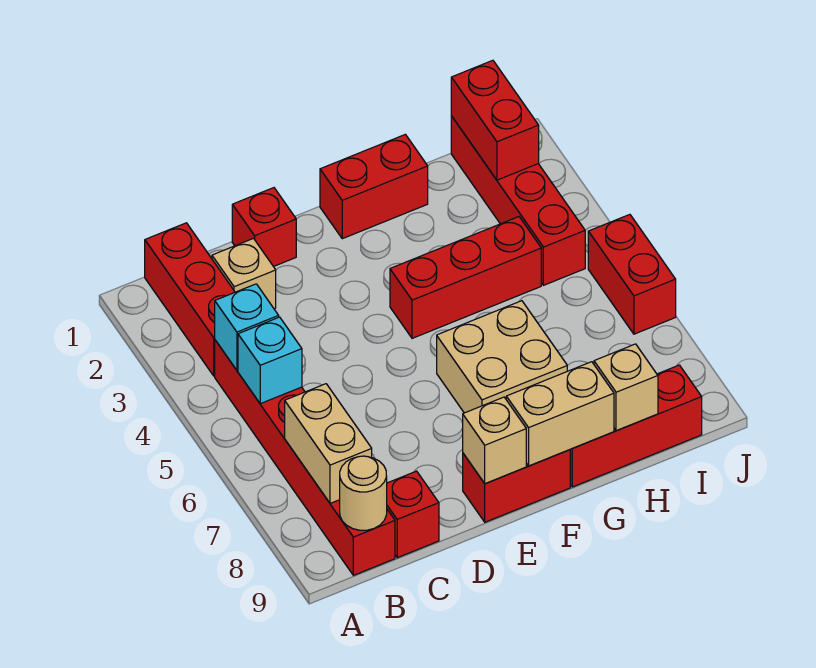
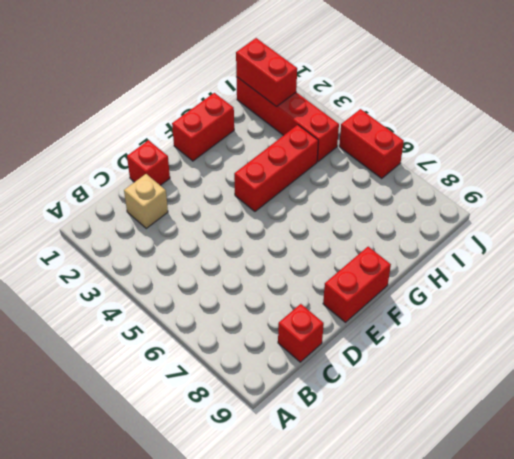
none -> red 1x3 brick [145,223,235,376]
none -> red 1x6 brick [215,340,395,575]
none -> tan 2x2 brick [437,301,567,413]

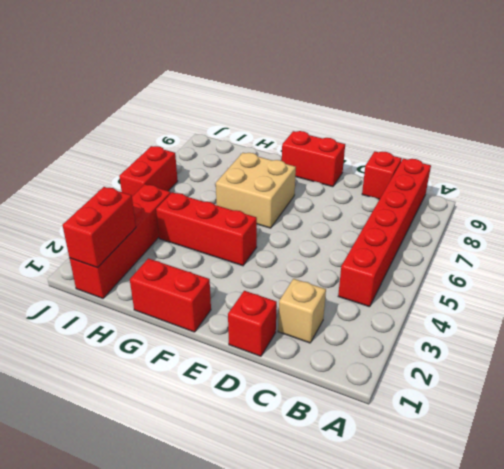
none -> red 1x3 brick [145,223,235,376]
none -> red 1x3 brick [570,365,702,487]
none -> cyan 1x1 brick [215,284,279,370]

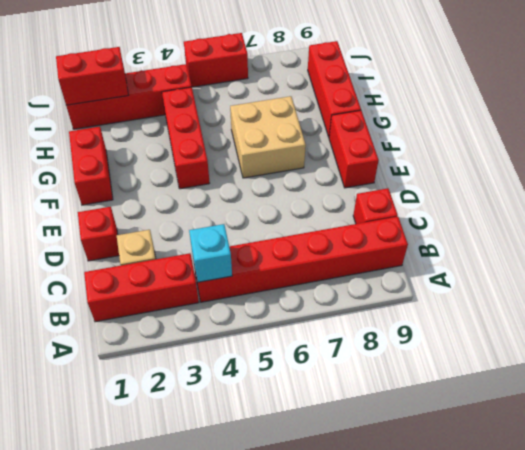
none -> cyan 1x1 brick [238,317,302,404]
none -> tan 1x2 brick [285,384,372,503]
none -> tan 1x1 round brick [340,456,387,530]

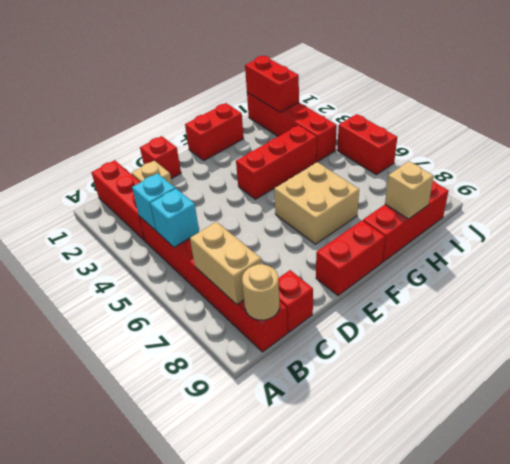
none -> tan 1x1 brick [463,397,526,483]
none -> tan 1x2 brick [506,362,614,466]

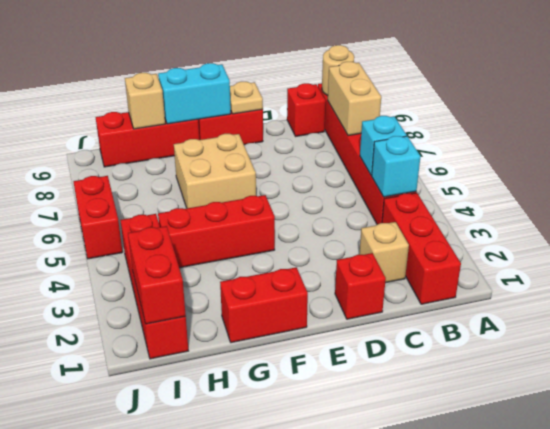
tan 1x1 plate [230,82,263,114] -> tan 1x1 brick [463,397,526,483]
cyan 1x2 brick [158,63,231,124] -> tan 1x2 brick [506,362,614,466]

